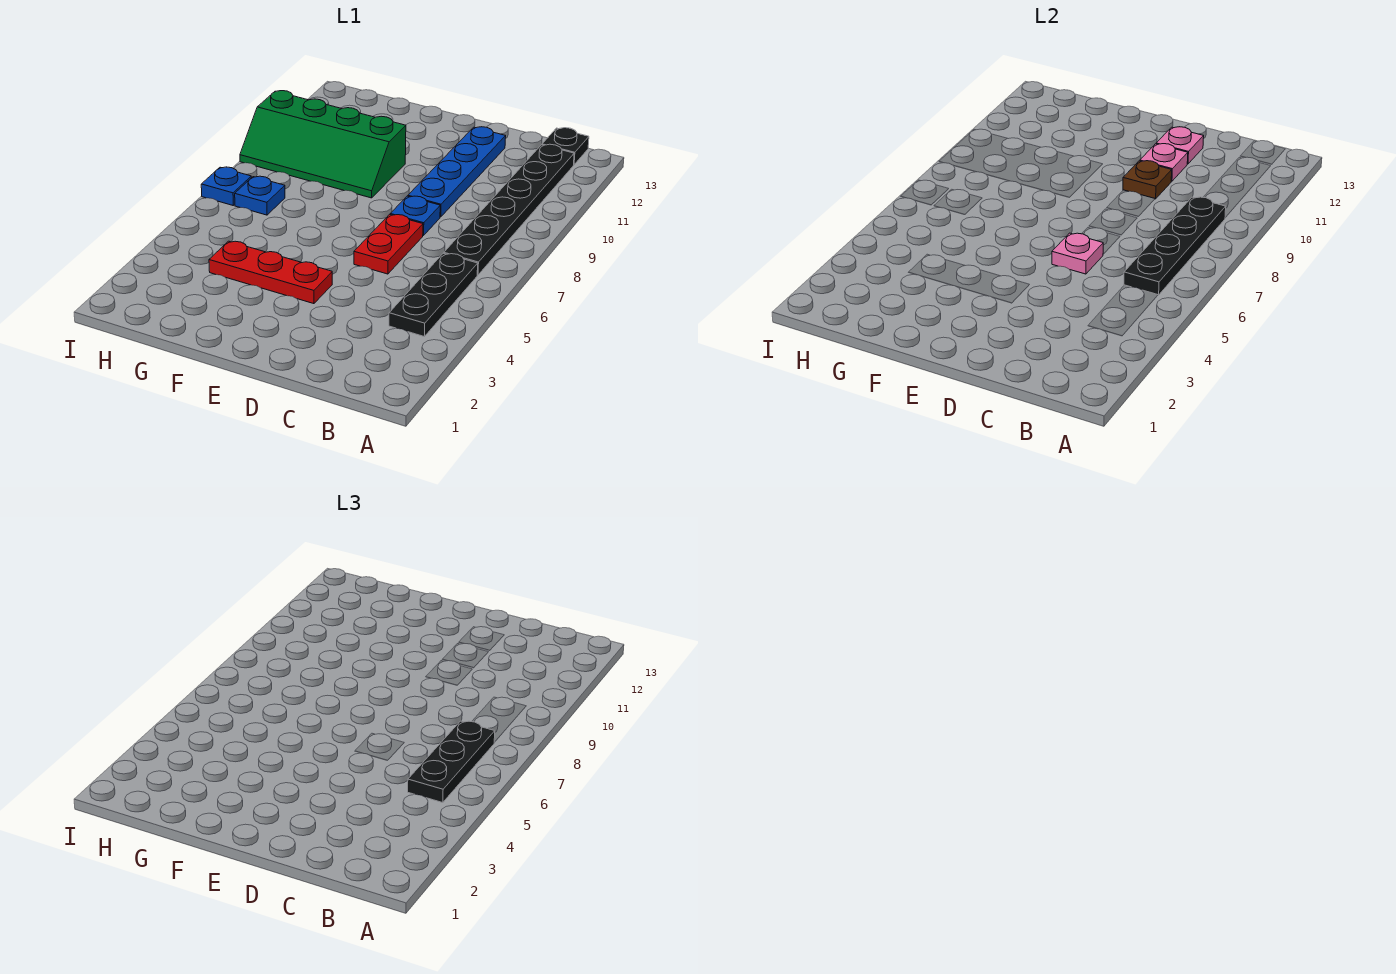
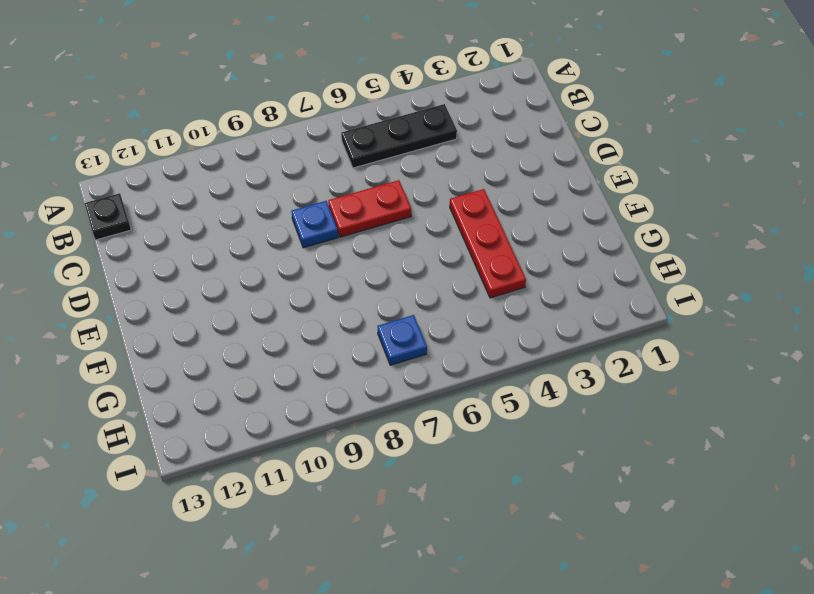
none -> black 1x6 plate [444,144,574,275]
none -> blue 1x4 plate [408,127,506,217]
none -> green 2x4 slope [240,91,406,198]

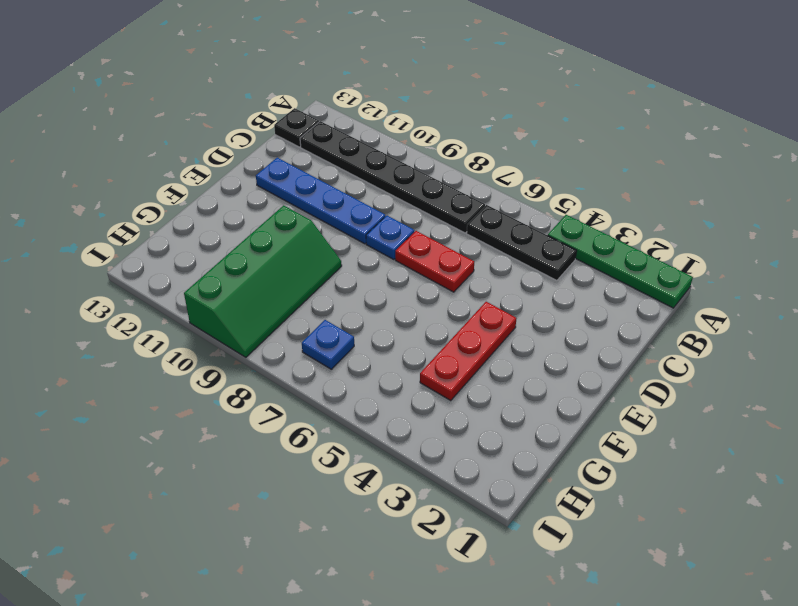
green 1x4 plate [548,215,693,308] -> none
none -> blue 1x1 plate [201,167,251,205]
none -> black 1x4 plate [1124,197,1226,295]
none -> pink 1x1 plate [1052,233,1103,274]

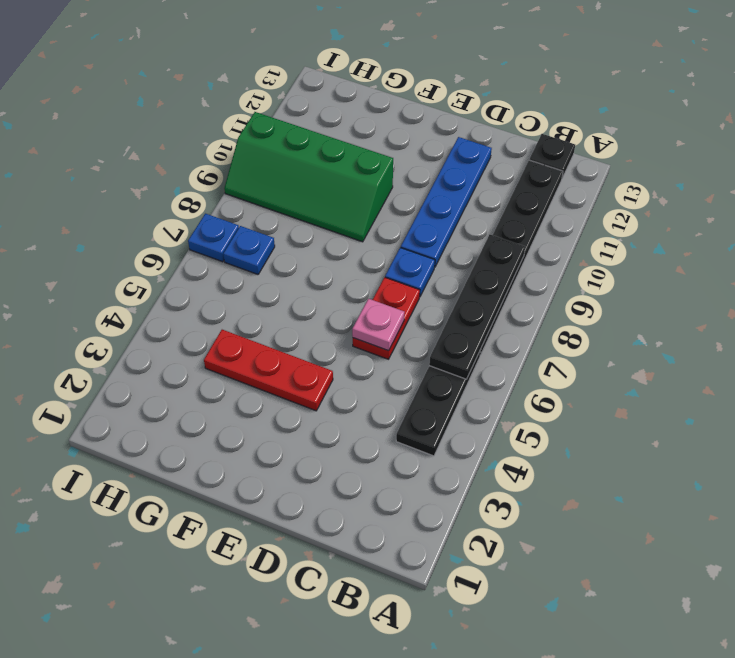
none -> brown 1x1 plate [1123,161,1172,199]
none -> pink 1x1 plate [1140,144,1188,181]
none -> pink 1x1 plate [1156,127,1204,164]

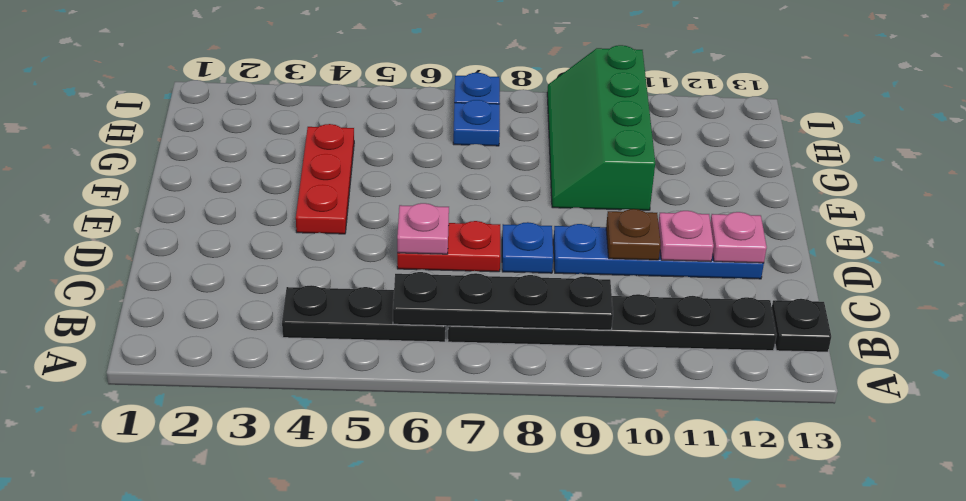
none -> black 1x3 plate [408,721,495,803]

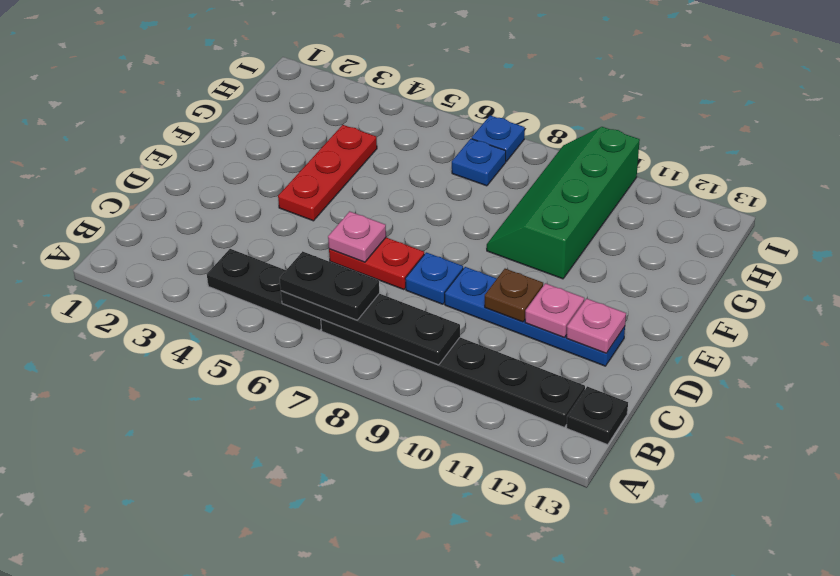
black 1x2 plate [280,251,379,320] -> black 1x3 plate [408,721,495,803]

